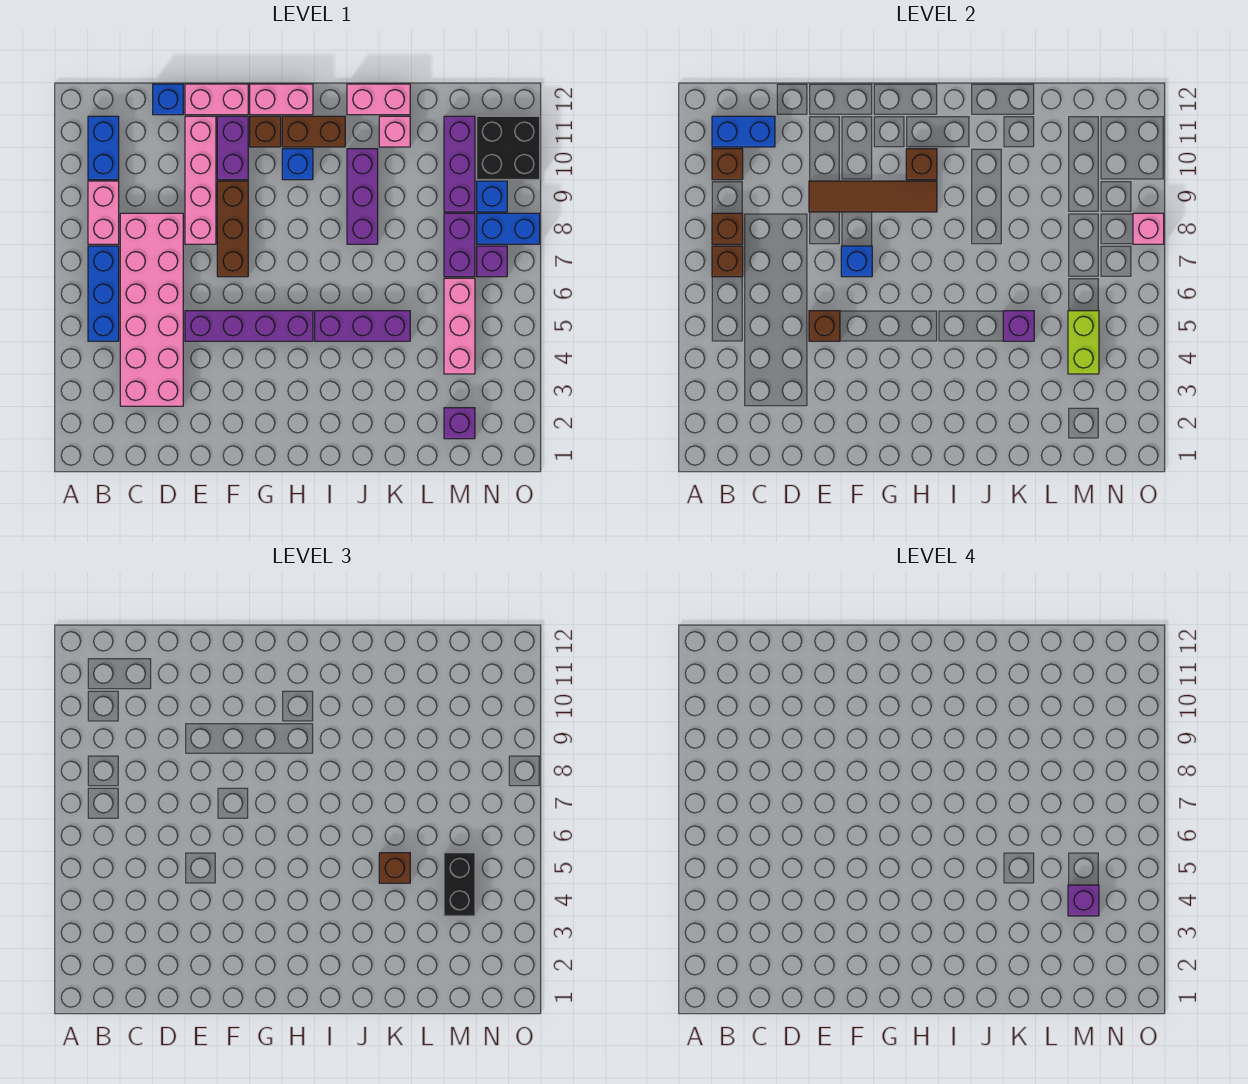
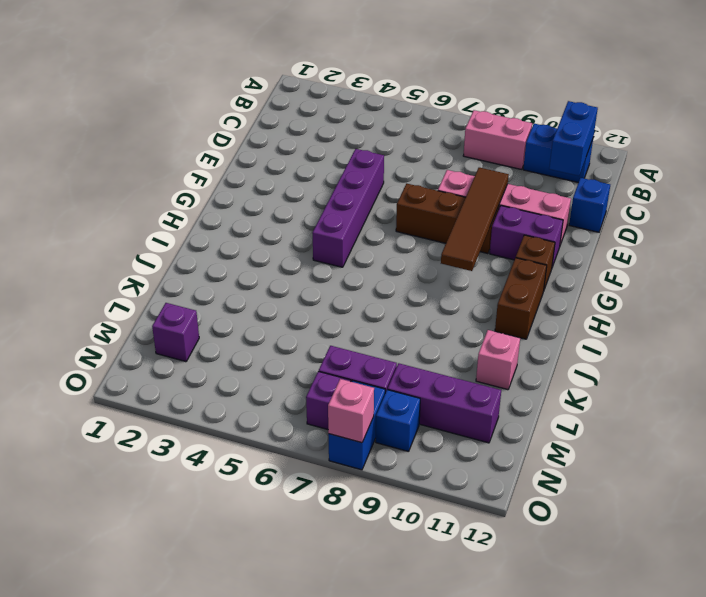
none -> blue 1x3 brick [88,246,119,341]
none -> pink 2x6 brick [120,213,183,406]
none -> pink 1x2 brick [185,84,248,115]
none -> pink 1x2 brick [250,84,313,115]

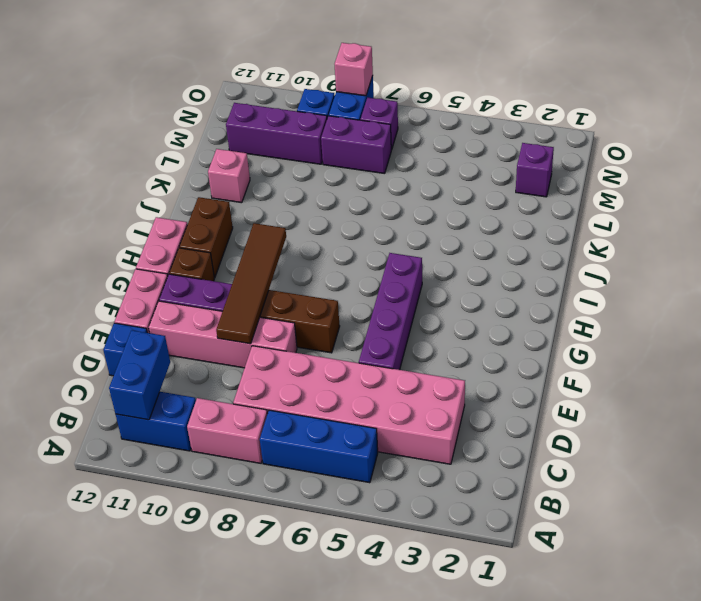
none -> blue 1x1 brick [282,149,313,180]
none -> purple 1x3 brick [315,311,410,341]
none -> purple 1x3 brick [347,149,378,244]
none -> pink 1x2 brick [347,84,410,115]

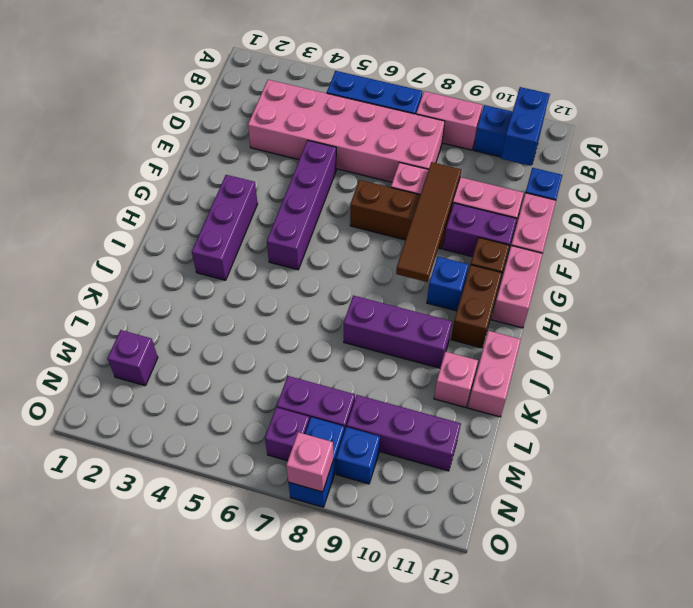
purple 1x3 brick [192,175,258,280] -> purple 1x3 brick moved to [315,311,410,341]
none -> pink 1x3 brick [444,278,475,374]
none -> black 2x2 brick [477,116,540,180]
none -> brown 1x1 brick [712,246,743,277]
none -> brown 1x1 brick [712,213,743,244]

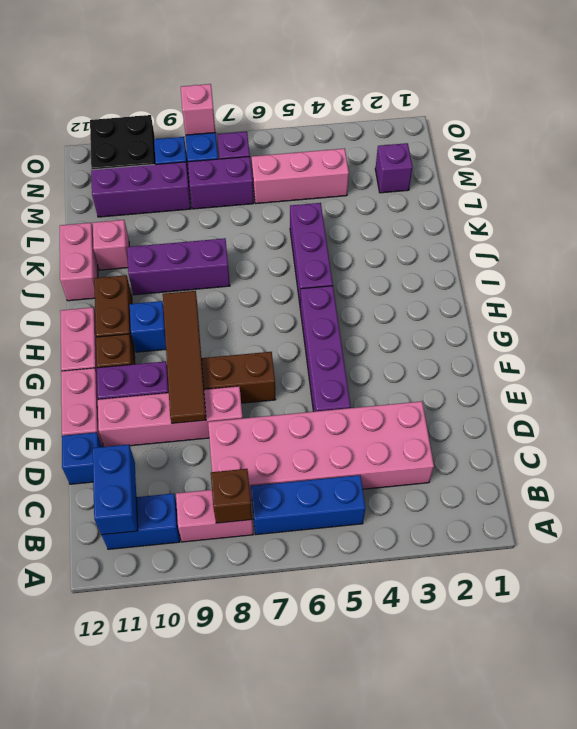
none -> brown 1x1 brick [712,246,743,277]
none -> brown 1x1 brick [712,149,743,180]
none -> brown 1x1 brick [809,311,840,341]
none -> blue 1x1 brick [841,246,872,277]

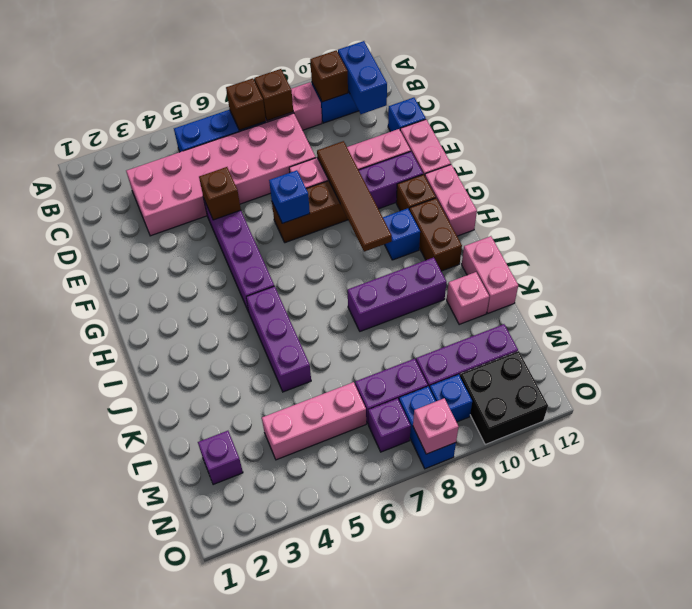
none -> brown 1x1 brick [906,149,937,180]
none -> purple 1x1 brick [1003,311,1034,341]
none -> lime 1x2 brick [1068,311,1099,374]
none -> brown 1x1 brick [379,853,410,883]

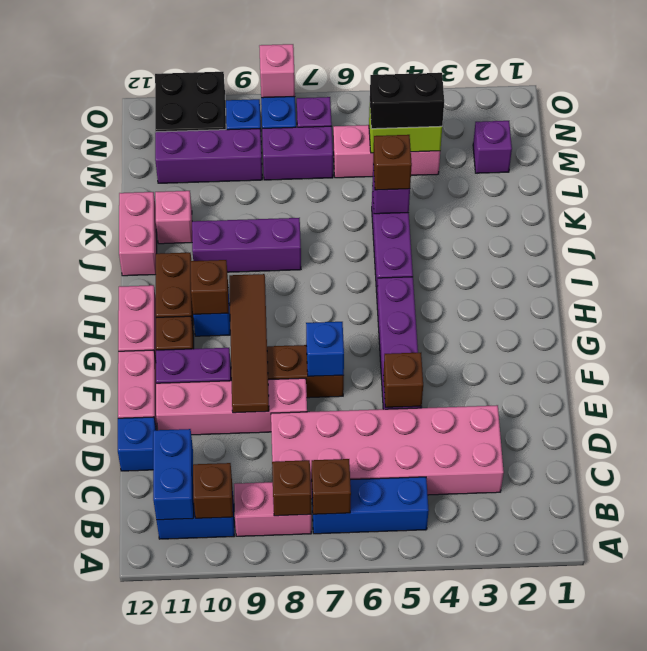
none -> purple 1x1 brick [1068,885,1099,916]

